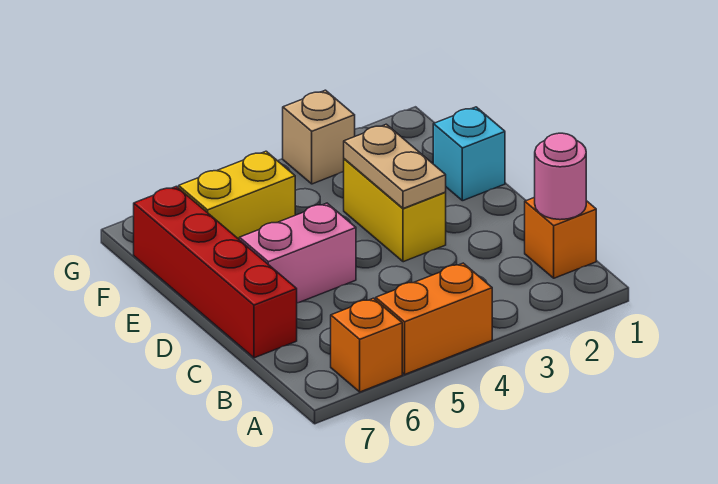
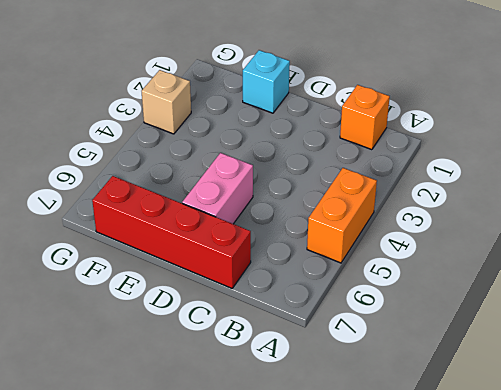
none -> orange 1x1 brick [331,298,402,392]
none -> yellow 1x2 brick [344,159,446,262]

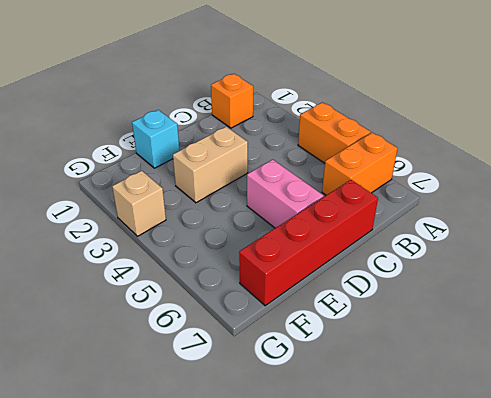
orange 1x2 brick [322,133,398,195] -> orange 1x1 brick [331,298,402,392]
tan 1x2 brick [173,127,248,203] -> yellow 1x2 brick [344,159,446,262]
none -> yellow 1x2 brick [179,151,295,239]
none -> pink 1x1 round brick [535,133,586,220]

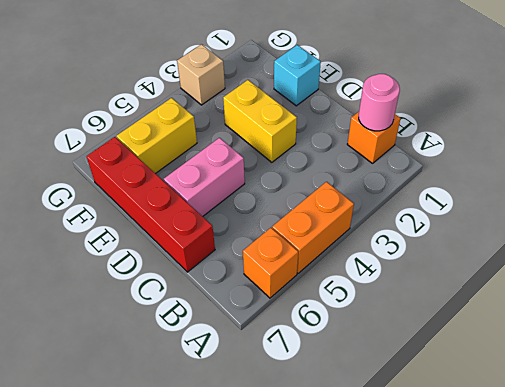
none -> tan 1x2 plate [344,124,446,209]

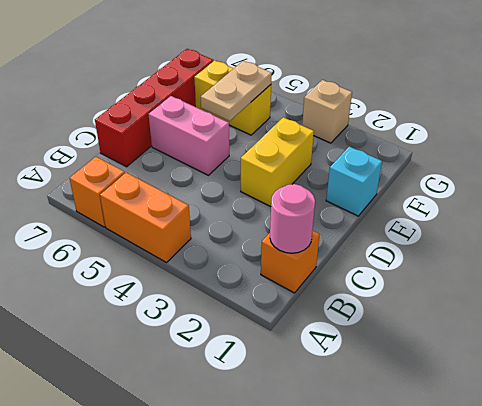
tan 1x2 plate [201,61,272,121] -> tan 1x2 plate moved to [344,124,446,209]

